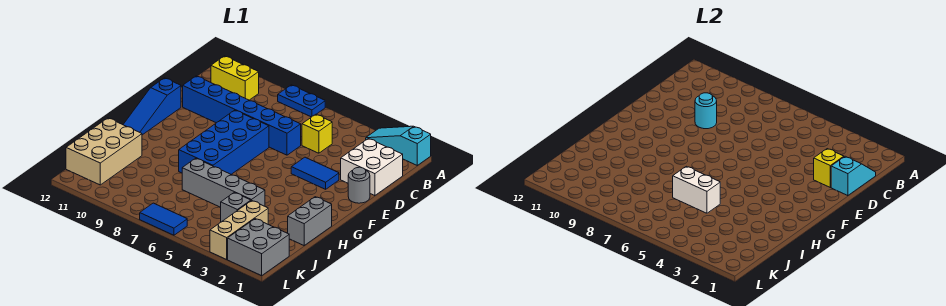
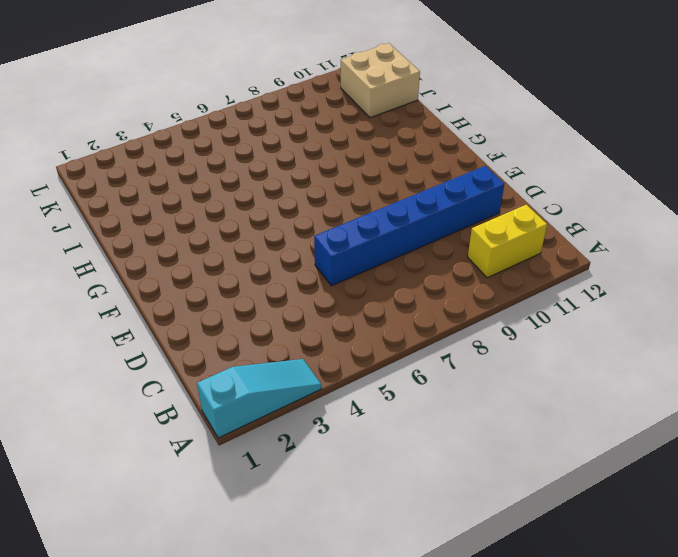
tan 2x2 brick [341,43,420,118] -> tan 2x3 brick [66,118,142,185]
none -> blue 1x2 plate [278,85,325,117]
none -> white 2x2 brick [341,139,403,196]
none -> yellow 1x1 brick [302,114,332,153]

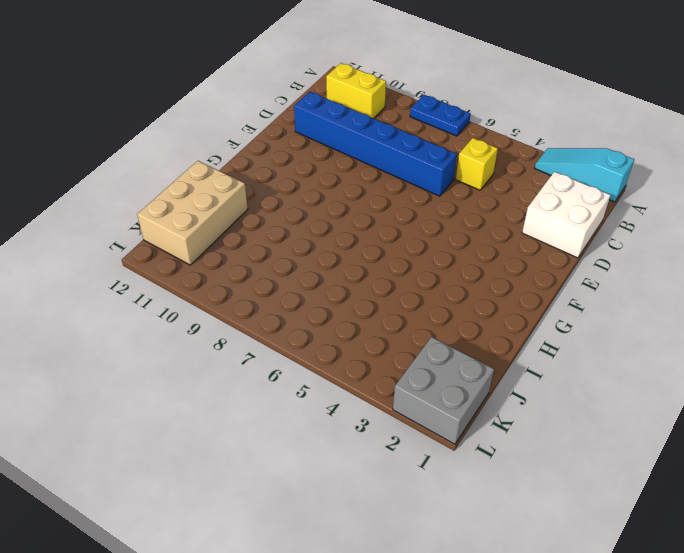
none -> grey 1x1 round brick [348,167,370,203]
none -> blue 1x2 tile [291,157,339,189]
none -> blue 2x4 brick [179,110,269,174]

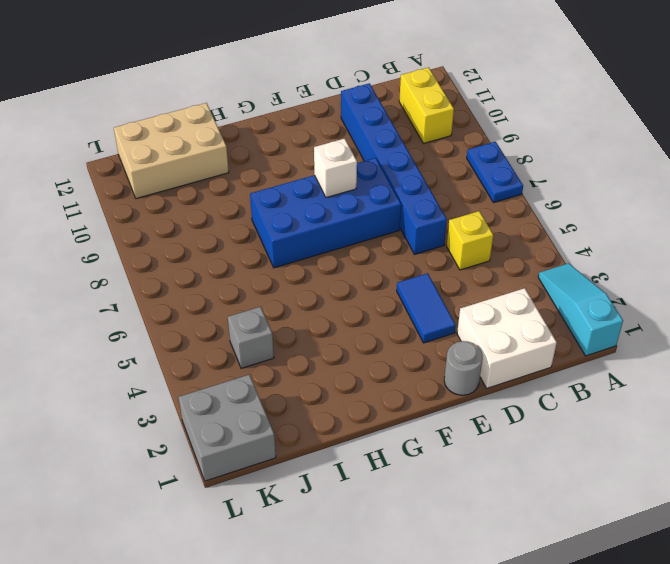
white 1x1 brick [314,139,357,197] -> none
none -> blue 1x3 slope [123,78,181,135]
none -> grey 1x2 brick [288,197,332,245]
none -> grey 1x4 brick [182,158,265,207]

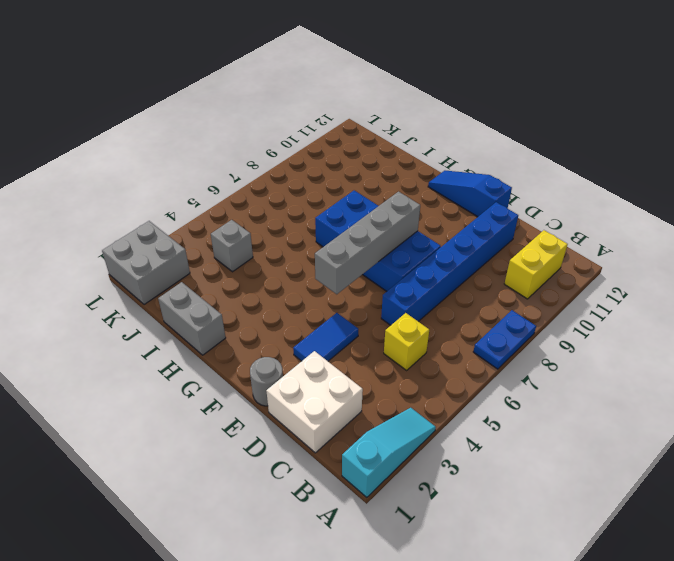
grey 1x4 brick [315,192,420,294] -> grey 1x4 brick moved to [182,158,265,207]
none -> tan 2x3 brick [66,118,142,185]
none -> tan 1x3 brick [210,201,268,259]
none -> blue 1x2 tile [140,203,187,235]

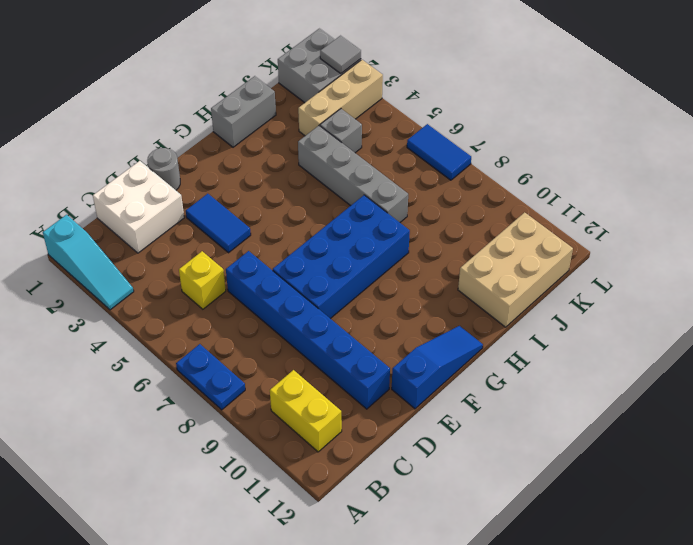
grey 1x1 tile [320,36,361,73] -> none
none -> cyan 1x2 slope [831,156,876,196]
none -> yellow 1x1 brick [814,149,844,187]
none -> cyan 1x1 round brick [695,93,717,129]

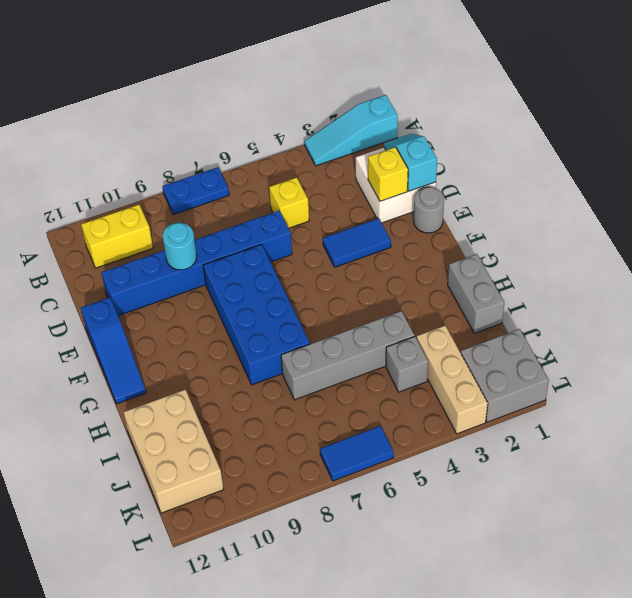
none -> white 1x2 brick [673,166,720,213]

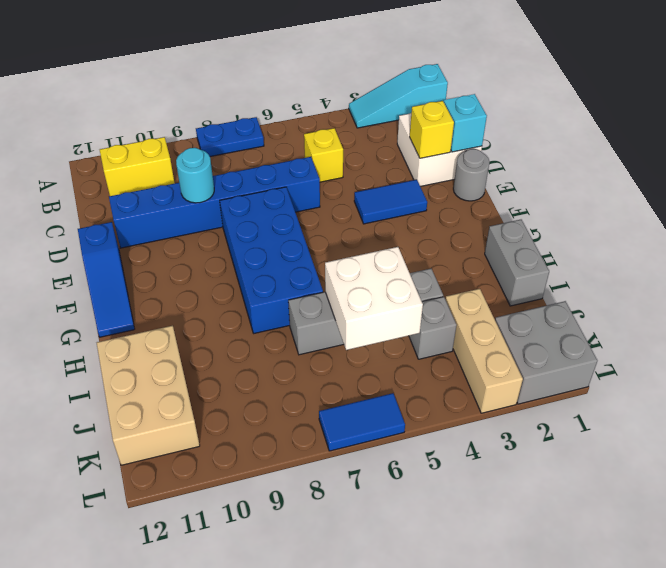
white 2x2 brick [325,247,423,350] -> white 1x2 brick [673,166,720,213]

